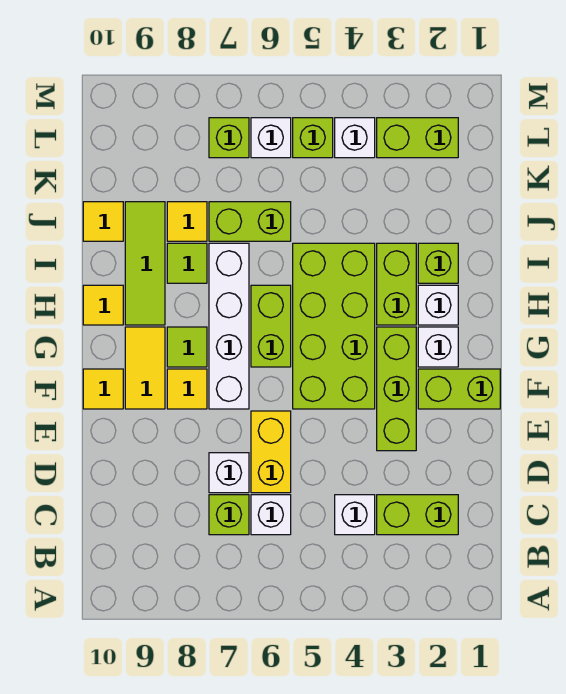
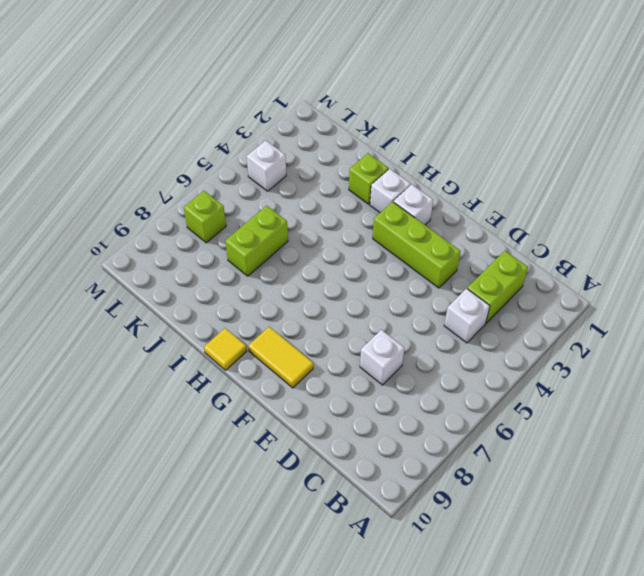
none -> white 1x1 brick [251,495,291,535]
none -> lime 1x1 brick [209,495,249,535]
none -> yellow 1x2 brick [251,411,291,493]
none -> lime 1x2 brick [418,369,500,409]

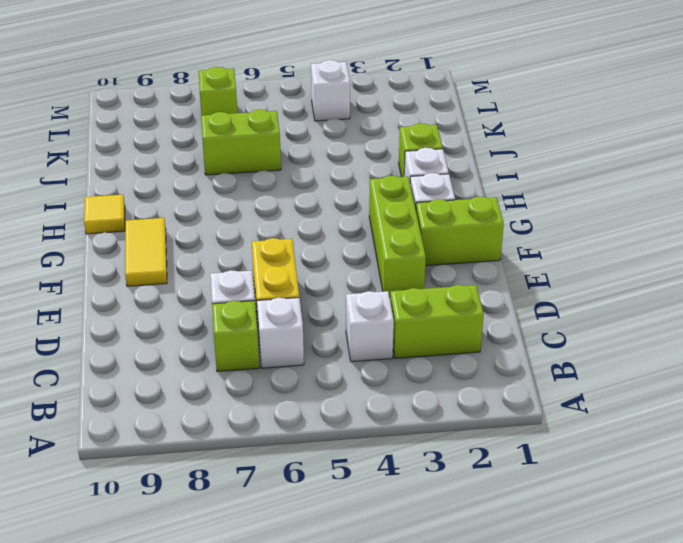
none -> lime 2x4 brick [293,243,375,409]
none -> white 1x4 brick [209,243,249,409]
none -> yellow 1x1 tile [167,369,207,409]
none -> yellow 1x1 tile [83,369,123,409]

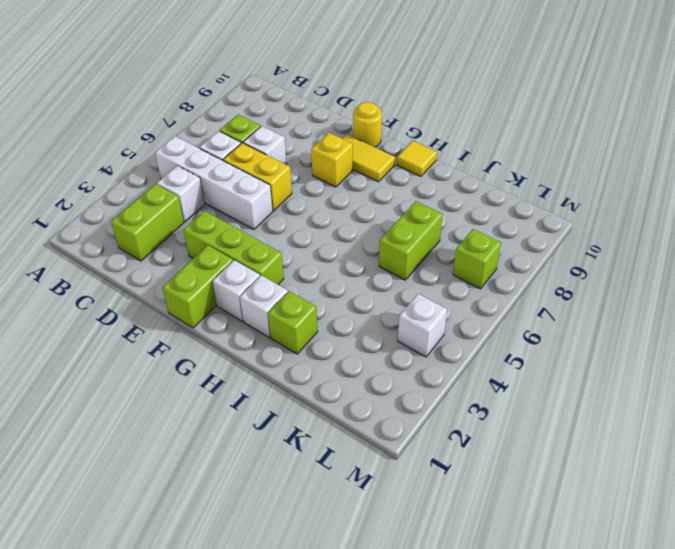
white 1x4 brick [155,136,273,229] -> white 1x4 brick moved to [209,243,249,409]
yellow 1x1 brick [311,133,353,187] -> yellow 1x1 tile [167,369,207,409]
yellow 1x1 round brick [353,102,382,147] -> yellow 1x1 tile [83,369,123,409]
none -> lime 2x4 brick [293,243,375,409]
none -> lime 1x2 brick [251,285,291,367]
none -> lime 1x1 tile [167,327,207,367]
none -> lime 1x2 brick [377,243,416,325]

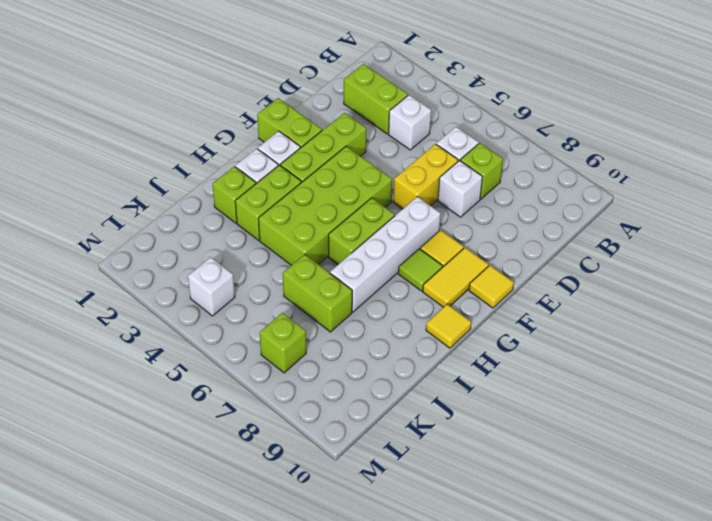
none -> lime 1x3 tile [125,202,165,325]
none -> lime 1x1 tile [167,243,207,283]
none -> yellow 1x1 tile [167,202,207,241]
none -> yellow 1x1 tile [83,202,123,241]

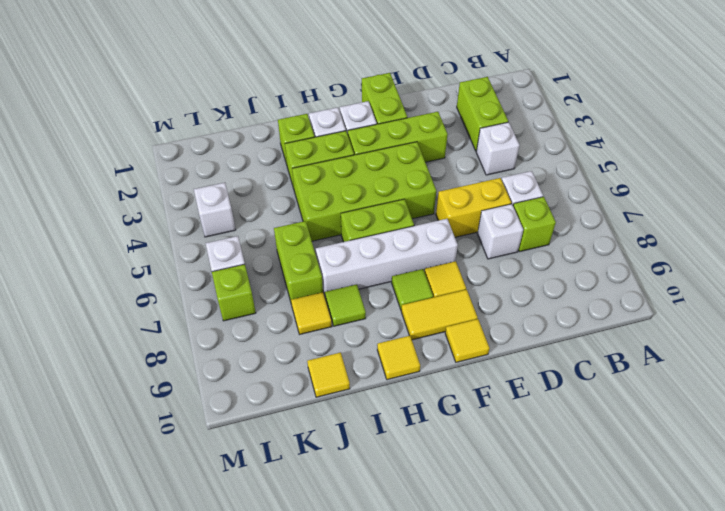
none -> lime 1x3 tile [125,202,165,325]
none -> lime 1x2 brick [377,118,458,158]
none -> lime 1x1 brick [293,118,333,158]

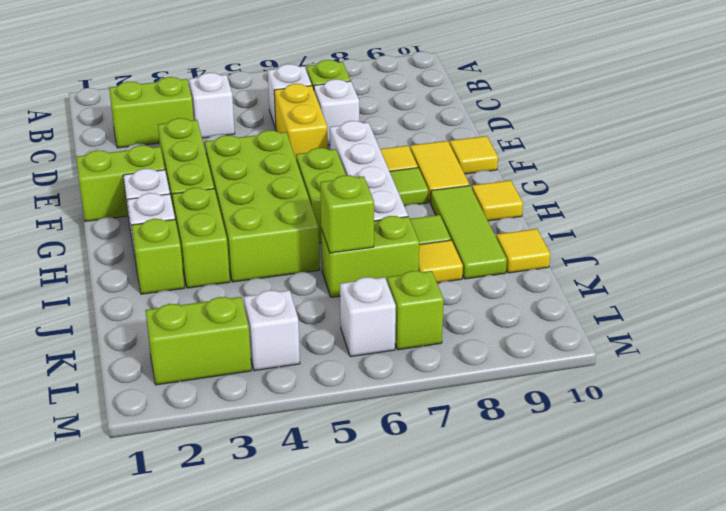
lime 1x1 brick [320,175,374,253] -> lime 1x1 brick moved to [293,118,333,158]

